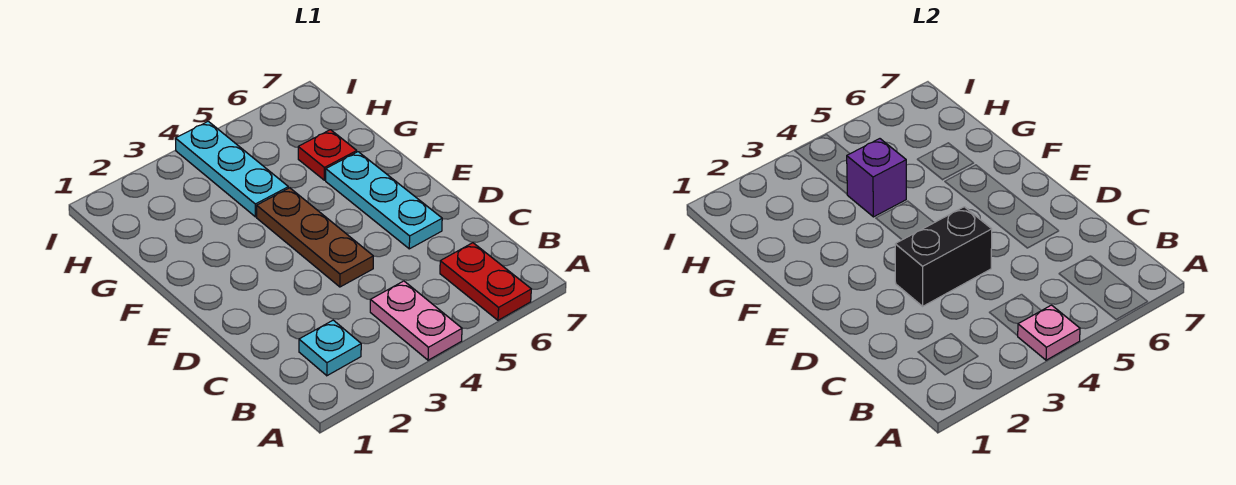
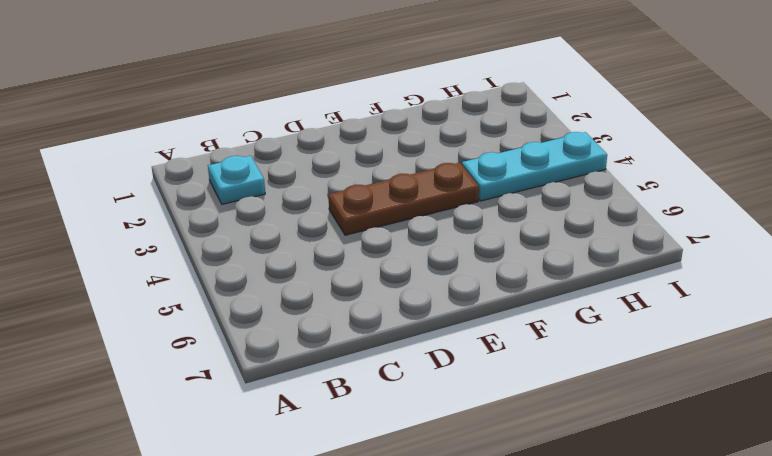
none -> pink 1x2 plate [370,281,462,360]
none -> red 1x2 plate [440,243,531,320]

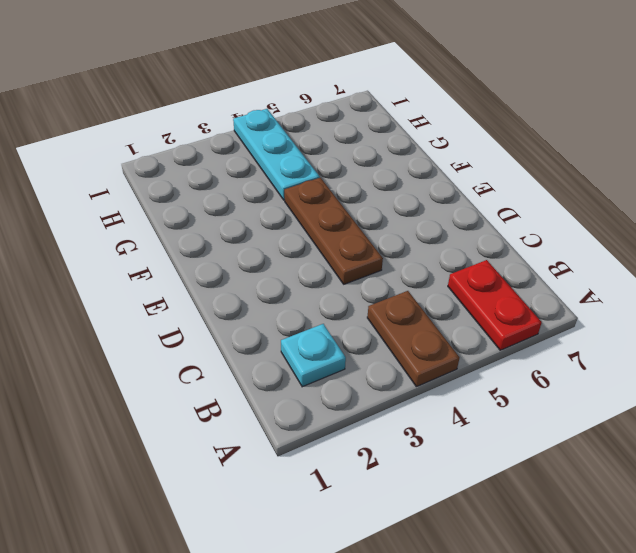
brown 1x2 plate [367,291,459,387] -> pink 1x2 plate [370,281,462,360]
none -> cyan 1x3 plate [326,152,442,249]
none -> red 1x1 plate [298,130,357,180]

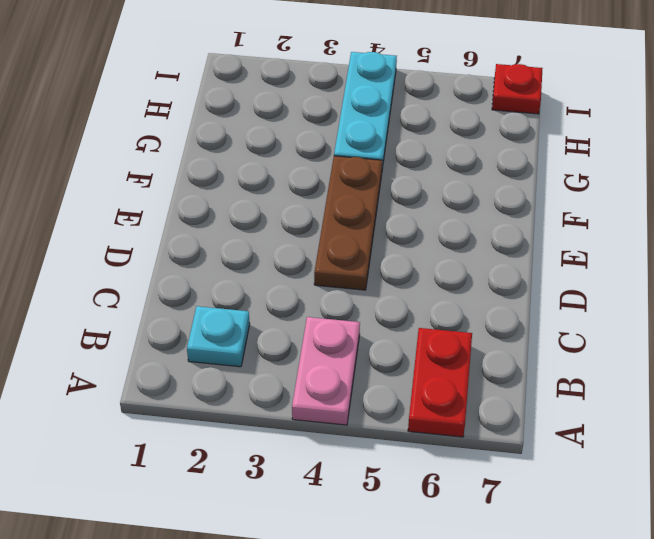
red 1x1 plate [492,64,543,114] -> red 1x1 plate moved to [298,130,357,180]
none -> cyan 1x3 plate [326,152,442,249]
none -> pink 1x1 plate [1018,305,1080,360]

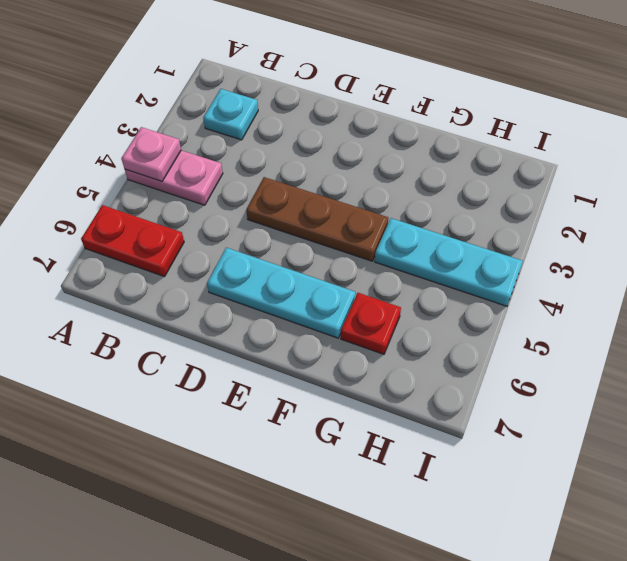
none -> black 1x2 brick [895,207,992,306]
none -> purple 1x1 brick [847,139,906,217]

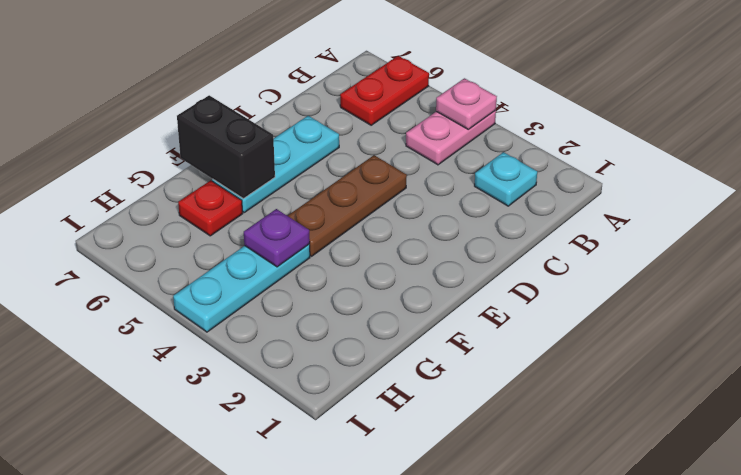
black 1x2 brick [177,95,275,199] -> black 1x2 brick moved to [895,207,992,306]
purple 1x1 plate [244,209,310,267] -> purple 1x1 brick [847,139,906,217]

